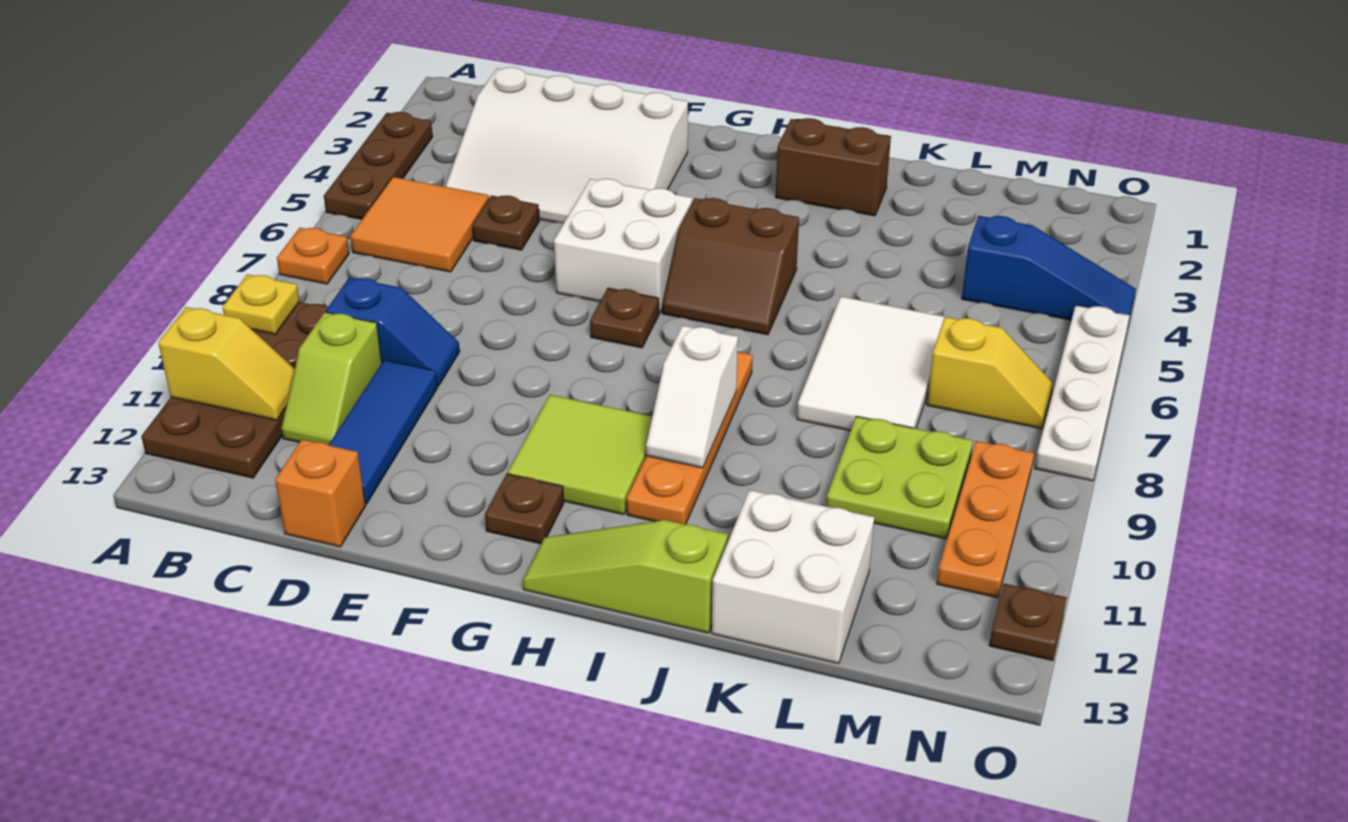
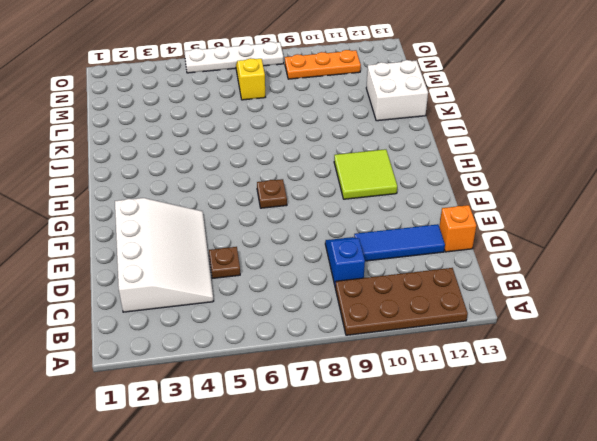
none -> brown 1x3 plate [324,112,433,219]
none -> orange 1x1 plate [277,228,349,284]
none -> orange 2x2 tile [350,177,489,272]

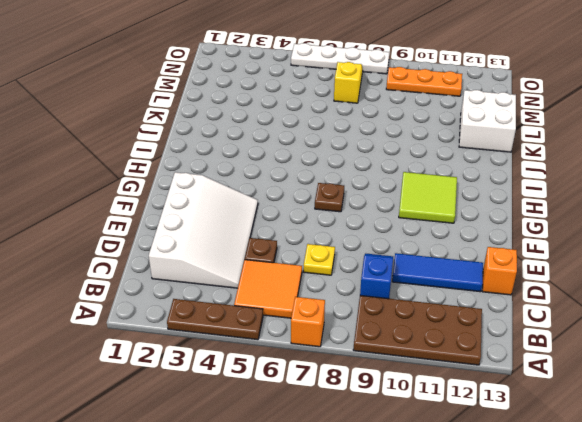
orange 1x1 brick [291,297,325,347] -> orange 1x1 plate [277,228,349,284]
yellow 1x1 plate [303,244,335,275] -> yellow 1x1 plate moved to [223,274,299,334]
none -> lime 1x2 slope [281,312,382,445]
none -> white 2x2 brick [554,179,692,313]
none -> brown 1x1 plate [485,474,564,544]

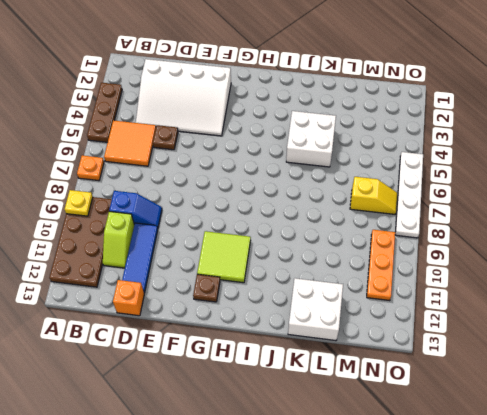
white 2x2 brick [286,111,336,167] -> white 2x2 brick moved to [554,179,692,313]
none -> brown 1x1 plate [590,288,659,348]
none -> brown 2x2 slope [662,198,799,335]
none -> lime 1x3 slope [523,520,728,633]

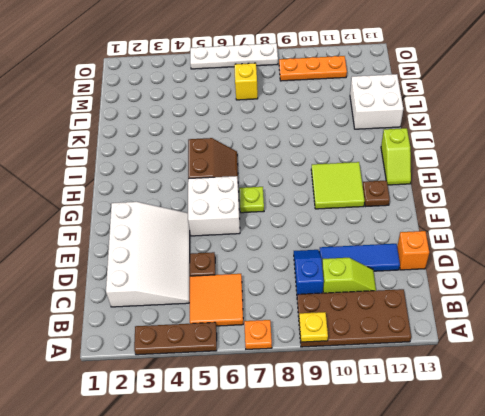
lime 1x1 plate [239,187,264,213] -> brown 1x1 plate [590,288,659,348]
lime 1x2 slope [381,128,411,185] -> lime 1x3 slope [523,520,728,633]
none -> brown 1x2 brick [776,118,891,216]
none -> orange 1x4 plate [627,352,753,524]
none -> white 2x3 tile [797,297,945,431]

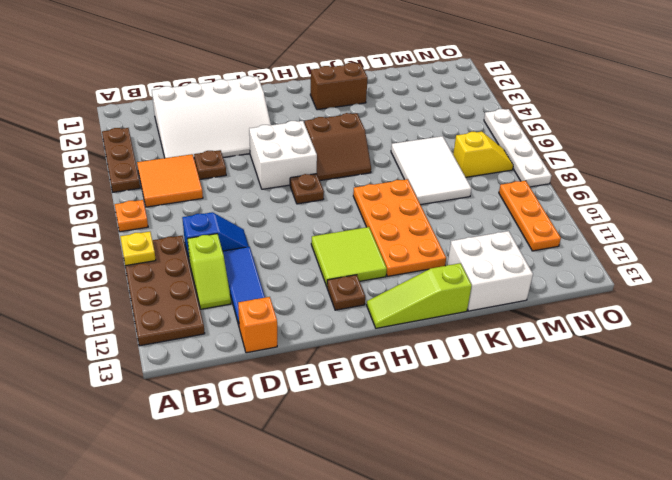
orange 2x4 plate [353,179,446,276] -> orange 1x4 plate [627,352,753,524]
none -> lime 2x2 plate [826,416,973,539]
none -> blue 1x3 slope [962,216,1136,320]
none -> brown 1x1 plate [989,584,1067,661]

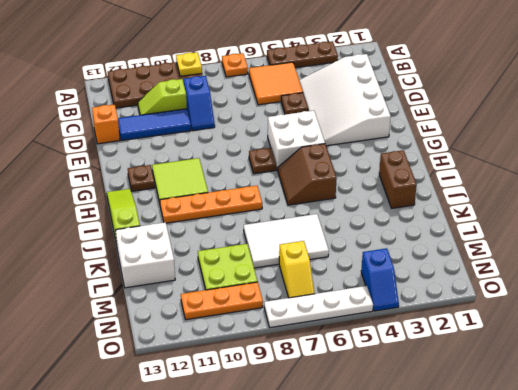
blue 1x2 slope [361,248,399,311] -> blue 1x3 slope [962,216,1136,320]
none -> brown 1x1 plate [989,584,1067,661]
none -> yellow 1x2 slope [158,307,295,420]
none -> white 1x2 slope [646,325,738,468]

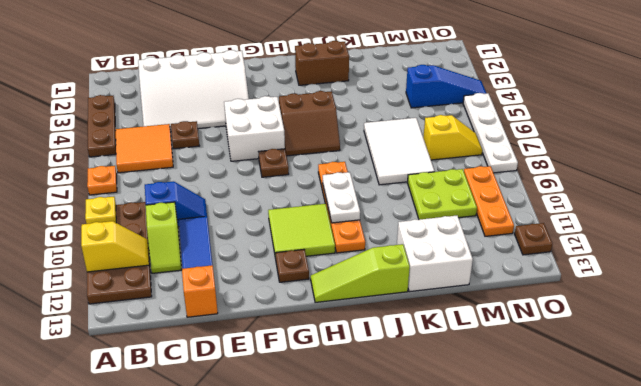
white 1x2 plate [323,172,360,223] -> white 1x2 slope [646,325,738,468]

